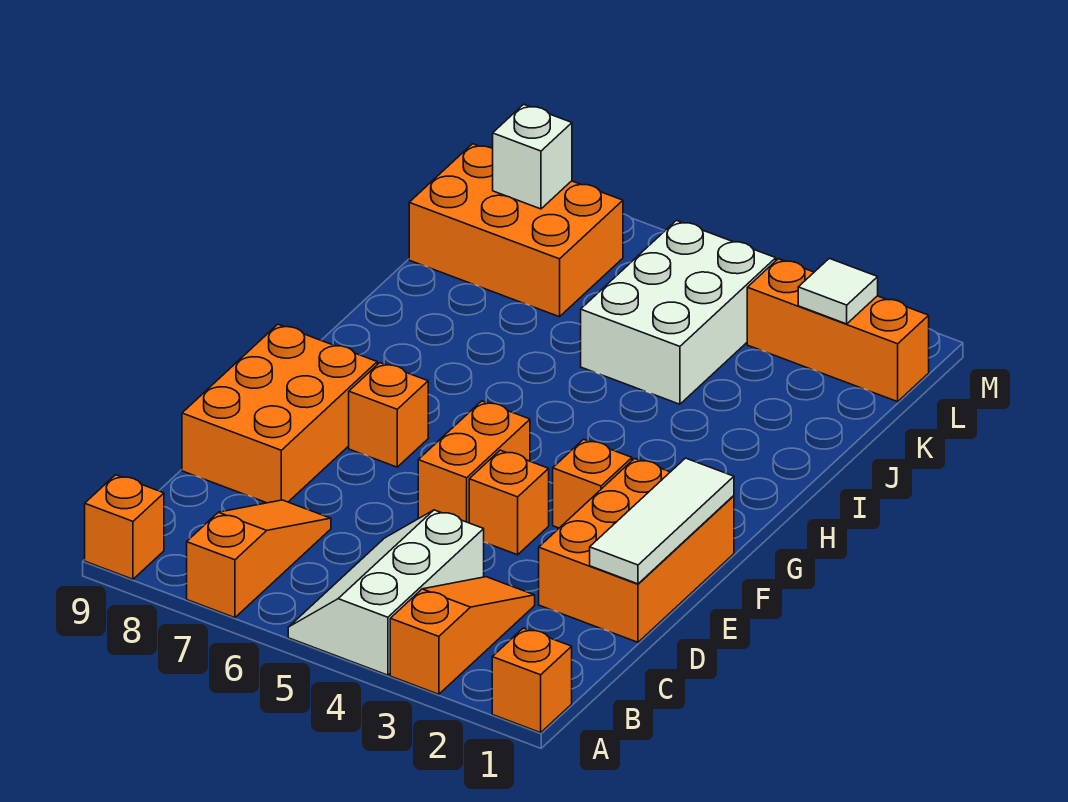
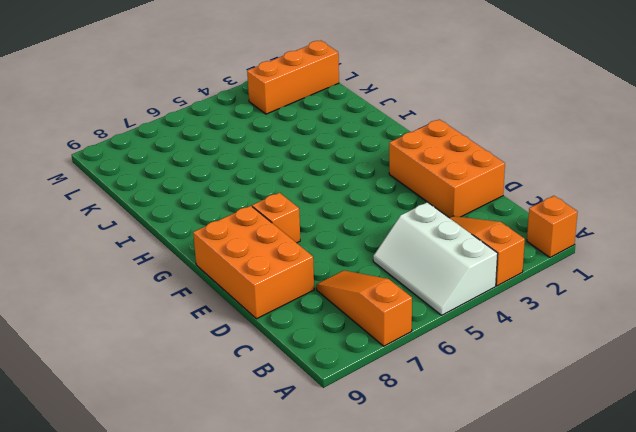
none -> orange 1x1 brick [85,475,164,579]
none -> orange 1x1 brick [469,450,549,555]
none -> orange 1x2 brick [418,401,530,523]

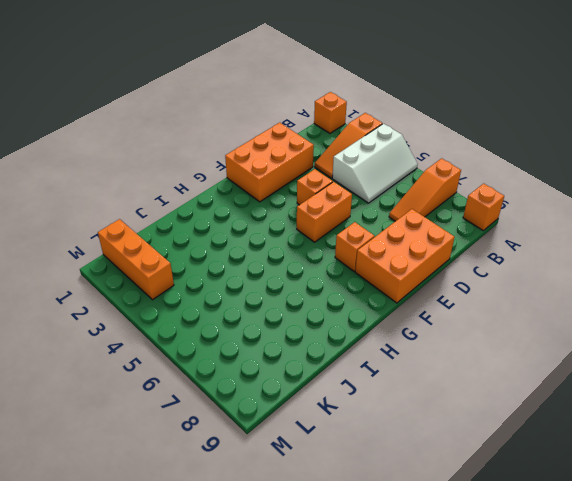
none -> orange 1x1 brick [553,439,632,528]
none -> white 2x3 brick [581,220,776,404]
none -> orange 2x3 brick [409,144,623,317]

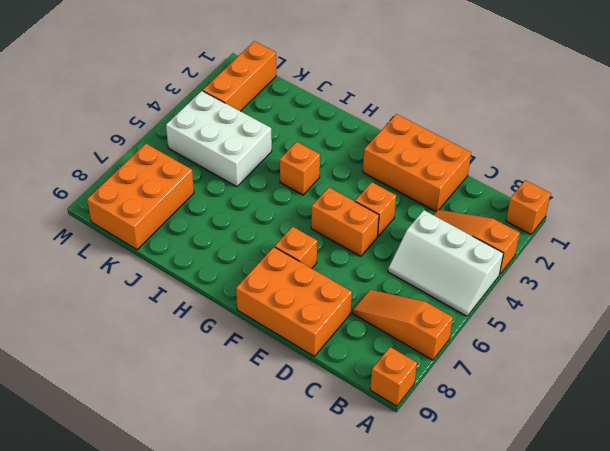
orange 1x1 brick [280,142,320,195] -> orange 1x1 brick moved to [553,439,632,528]
none -> white 1x3 tile [590,458,734,584]
none -> white 1x1 tile [798,258,878,324]
none -> white 1x1 brick [493,104,572,209]

